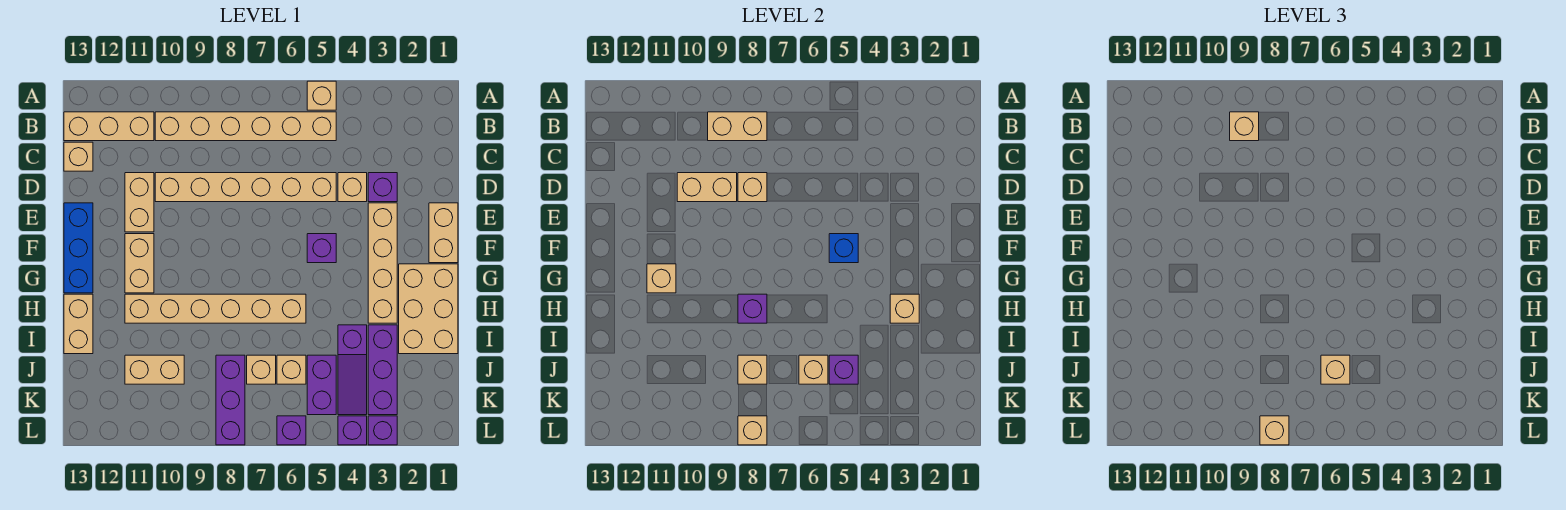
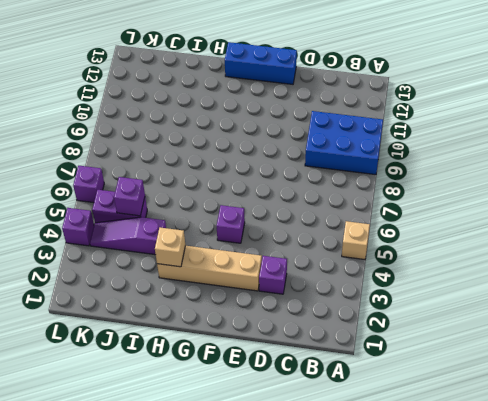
blue 2x3 brick [305,111,383,175] -> tan 1x6 brick [155,112,336,141]
none -> tan 1x3 brick [64,112,154,141]
none -> tan 1x1 brick [64,142,93,171]
none -> tan 1x1 brick [338,173,367,202]
none -> tan 1x6 brick [155,173,336,202]

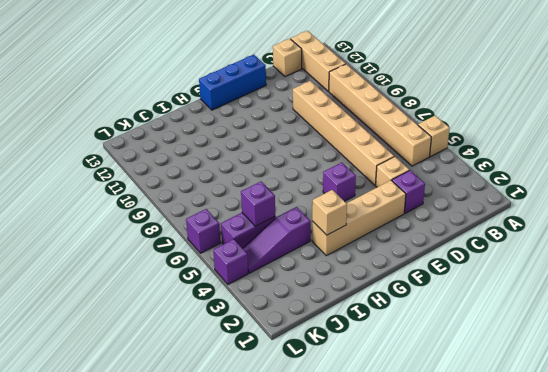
none -> tan 1x2 brick [125,173,154,232]
none -> tan 1x2 brick [429,203,458,263]
none -> tan 1x2 brick [125,234,154,293]
none -> tan 2x3 brick [399,264,458,354]

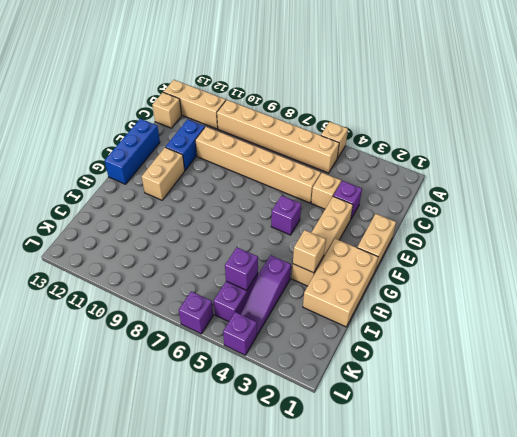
blue 1x2 brick [166,119,205,170] -> tan 1x2 brick [125,173,154,232]
none -> tan 1x6 brick [125,294,306,323]
none -> tan 1x2 brick [64,294,93,354]
none -> purple 1x3 brick [368,325,397,415]
none -> tan 1x1 brick [277,355,306,384]

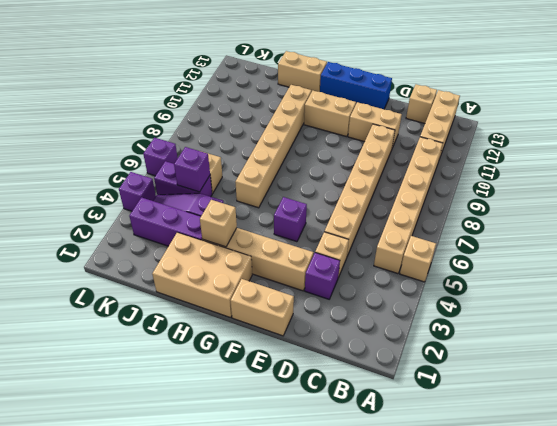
none -> tan 1x1 brick [247,355,276,384]
none -> purple 1x3 brick [216,355,245,445]
none -> tan 1x2 brick [125,355,184,384]
none -> purple 1x1 brick [368,416,397,445]

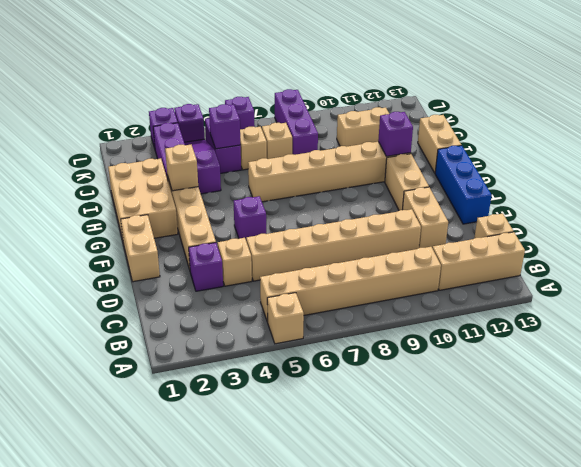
purple 1x1 brick [378,112,413,156] -> purple 1x1 brick moved to [738,294,767,323]
none -> tan 1x2 brick [708,112,767,141]
none -> tan 1x1 brick [738,173,767,202]
none -> tan 1x2 brick [677,173,737,202]
none -> blue 1x1 brick [829,234,858,263]

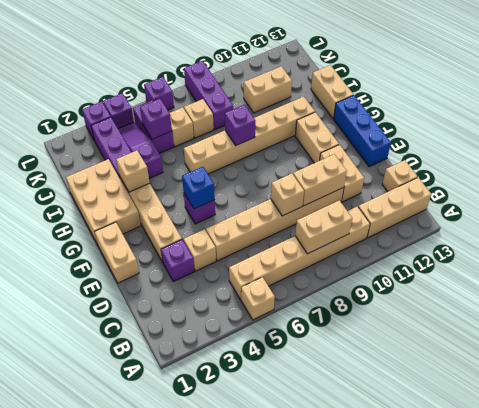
none -> tan 1x1 brick [647,264,676,293]
none -> tan 1x1 brick [799,355,828,384]
none -> tan 1x1 brick [738,355,767,384]
none -> tan 1x1 brick [738,416,767,445]

